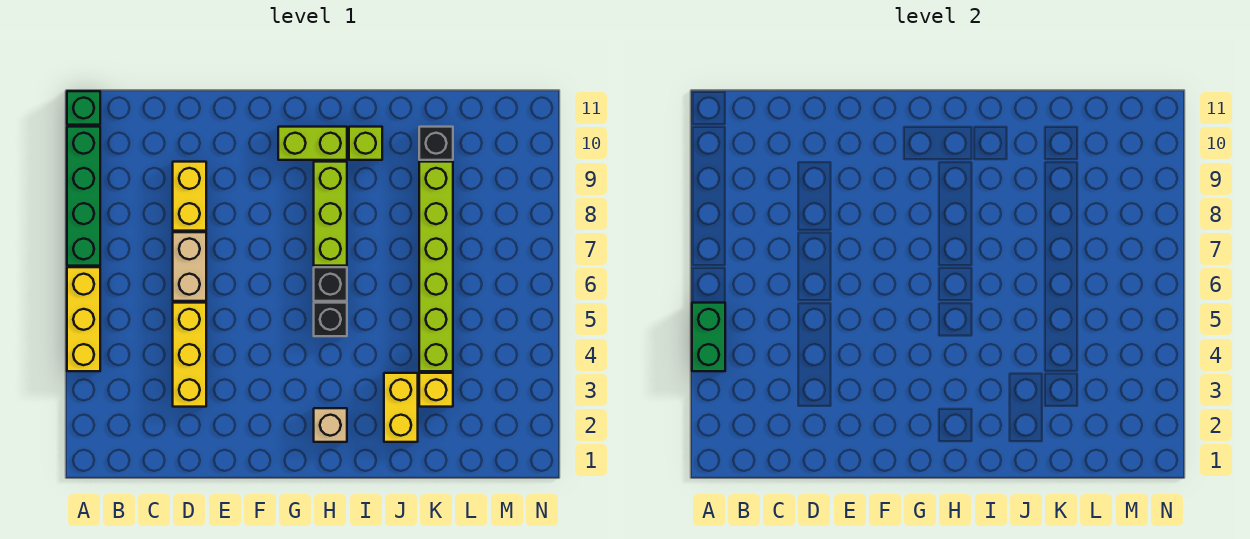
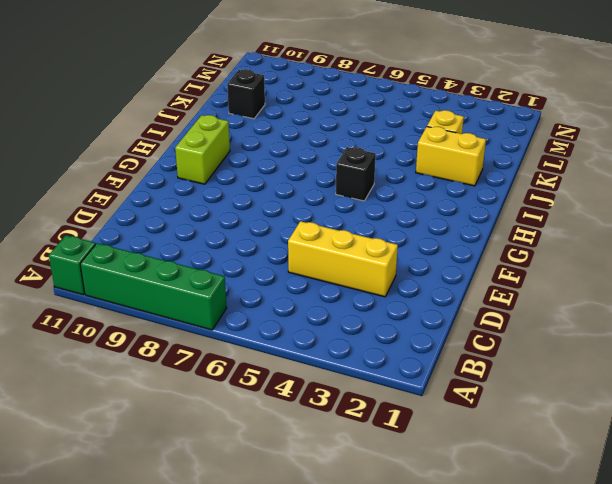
none -> yellow 1x3 brick [67,267,100,371]
none -> tan 1x2 brick [173,232,206,301]
none -> yellow 1x2 brick [173,162,206,231]

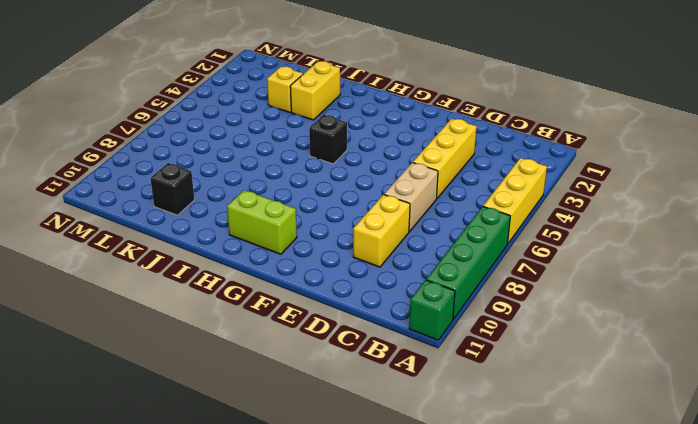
none -> tan 1x1 brick [314,408,347,442]
none -> black 1x1 brick [314,267,347,301]
none -> lime 1x3 brick [314,162,347,266]

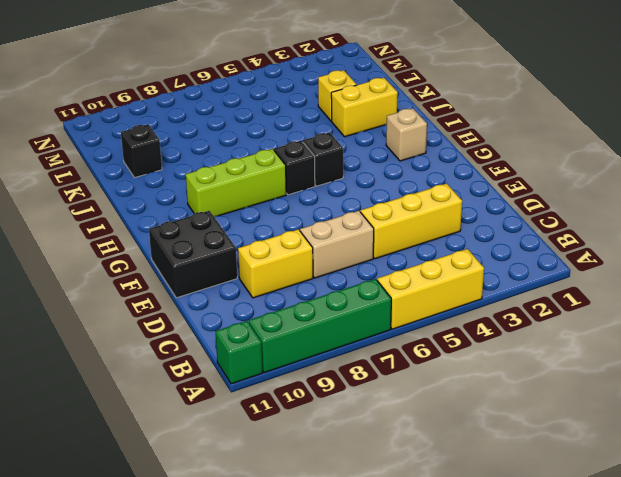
black 2x2 brick [149,211,237,298] -> none
none -> lime 1x2 brick [278,127,347,160]
none -> lime 1x1 brick [349,127,382,160]
none -> lime 1x6 brick [419,162,453,371]

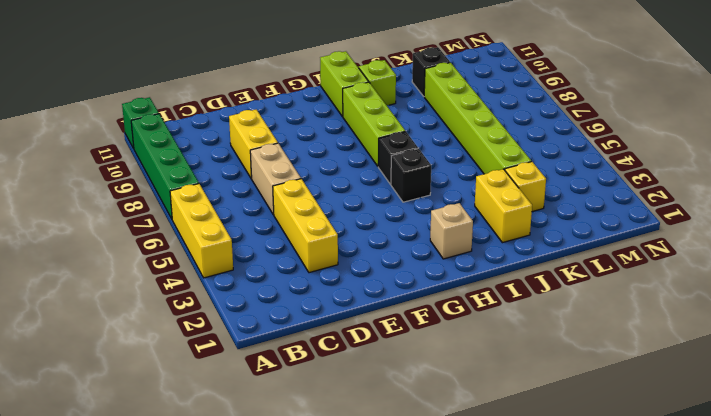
lime 1x2 brick [320,51,369,117] -> lime 1x2 brick turned to [278,127,347,160]
none -> green 1x2 brick [692,303,725,371]

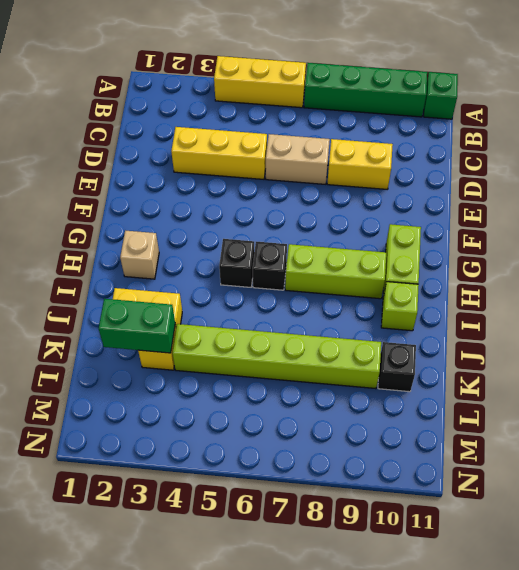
green 1x2 brick [99,299,175,353] -> green 1x2 brick moved to [692,303,725,371]

